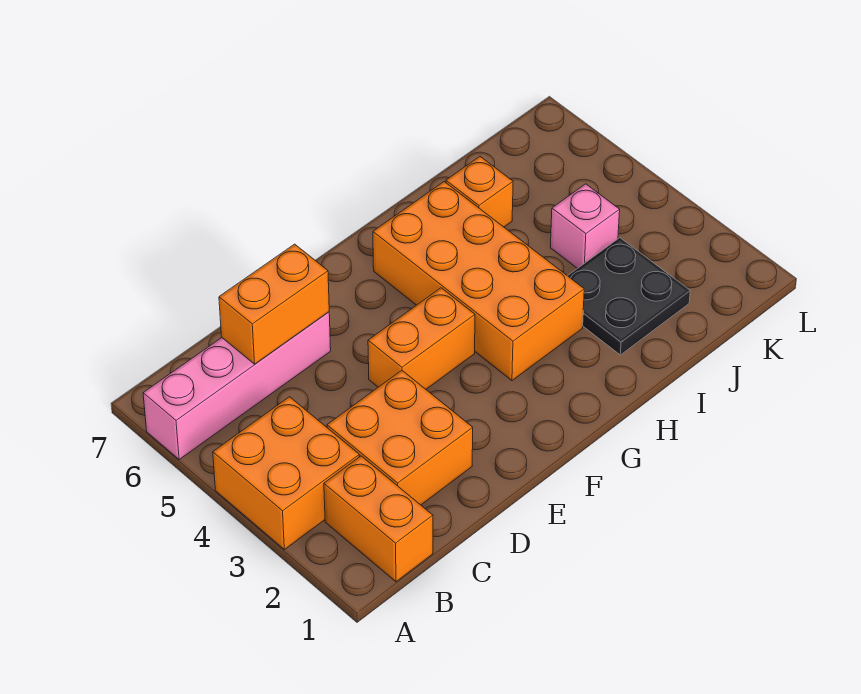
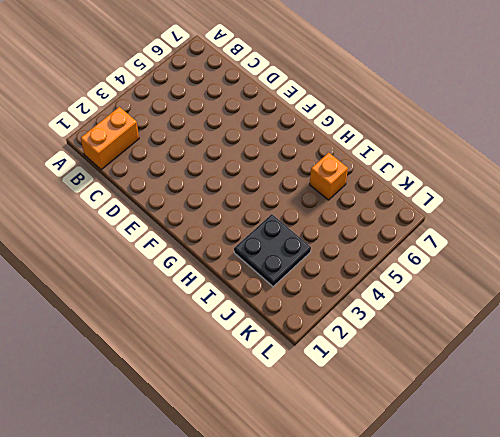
none -> orange 2x2 brick [213,397,359,550]
none -> pink 1x4 brick [143,312,331,460]

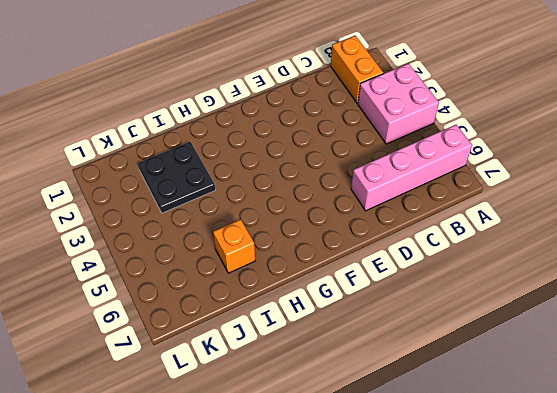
pink 2x2 brick [358,64,439,144] -> orange 2x2 brick [213,397,359,550]
none -> orange 2x2 brick [327,370,473,505]
none -> orange 1x2 brick [368,288,475,389]

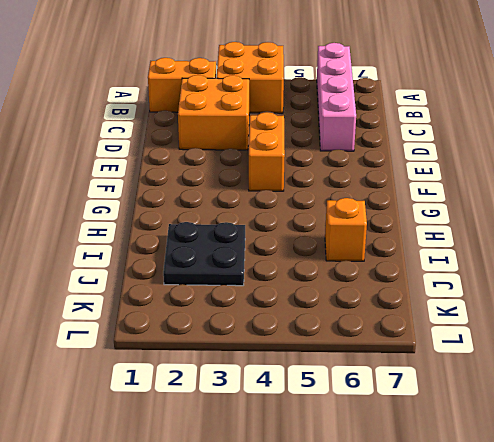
none -> orange 2x4 brick [373,182,584,381]
none -> pink 1x1 brick [550,184,620,268]

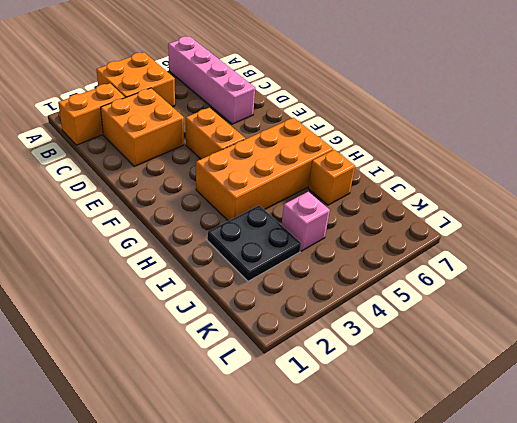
none -> orange 1x2 brick [219,244,329,364]

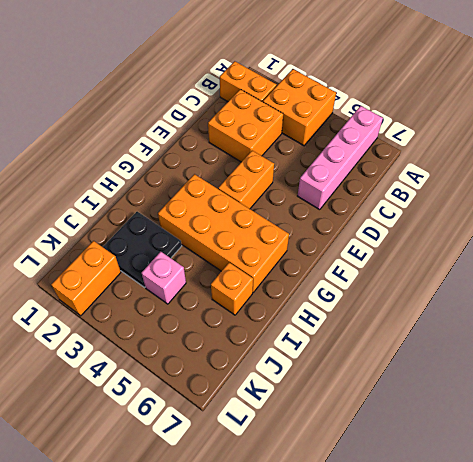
orange 1x2 brick [51,241,121,316] -> orange 1x2 brick moved to [219,244,329,364]

